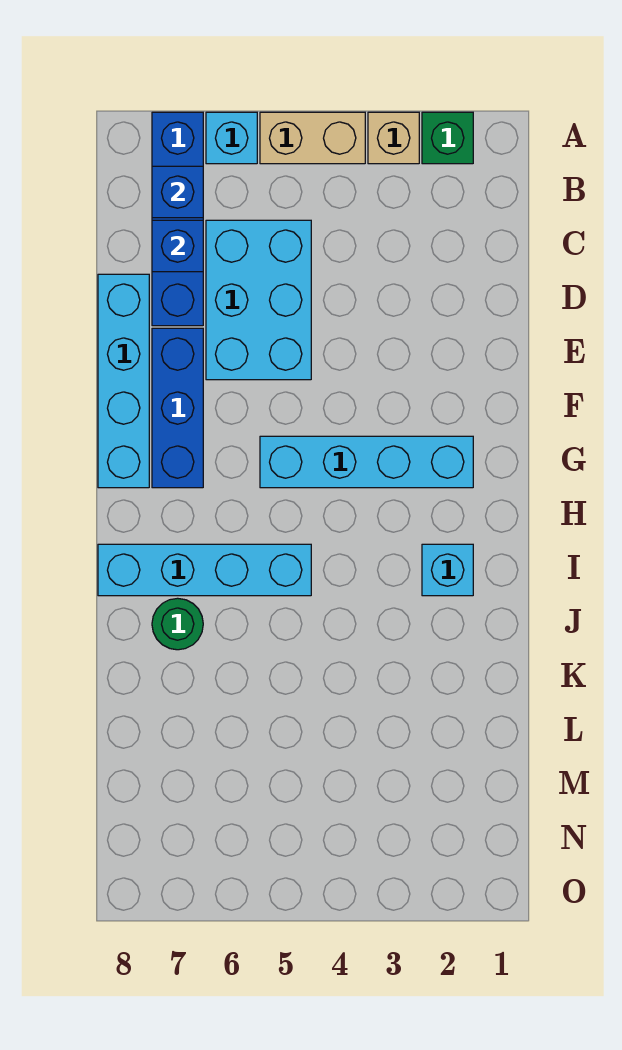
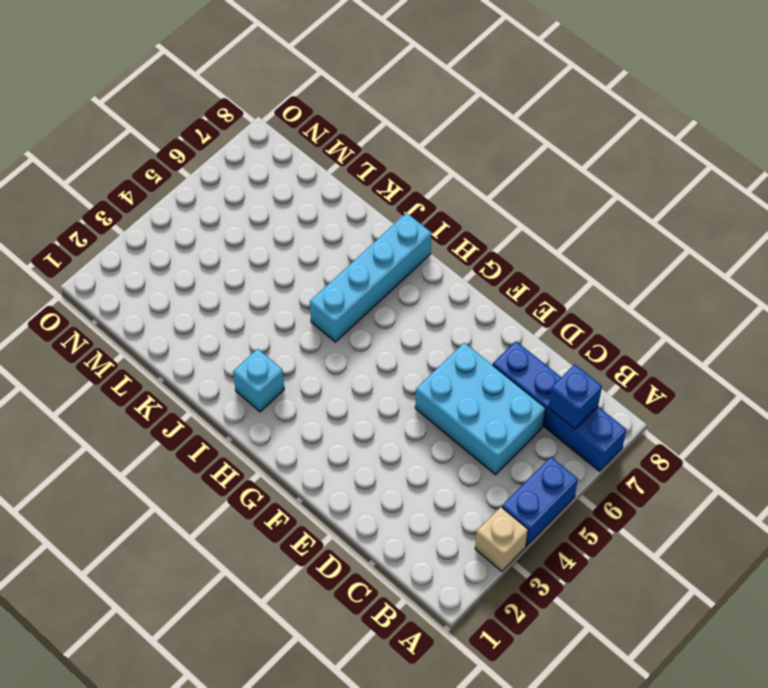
blue 1x2 brick [502,457,578,546] -> tan 1x2 brick [260,112,365,164]
none -> green 1x1 brick [422,112,473,164]
none -> cyan 1x1 brick [206,112,257,164]
none -> cyan 1x4 brick [98,274,149,488]

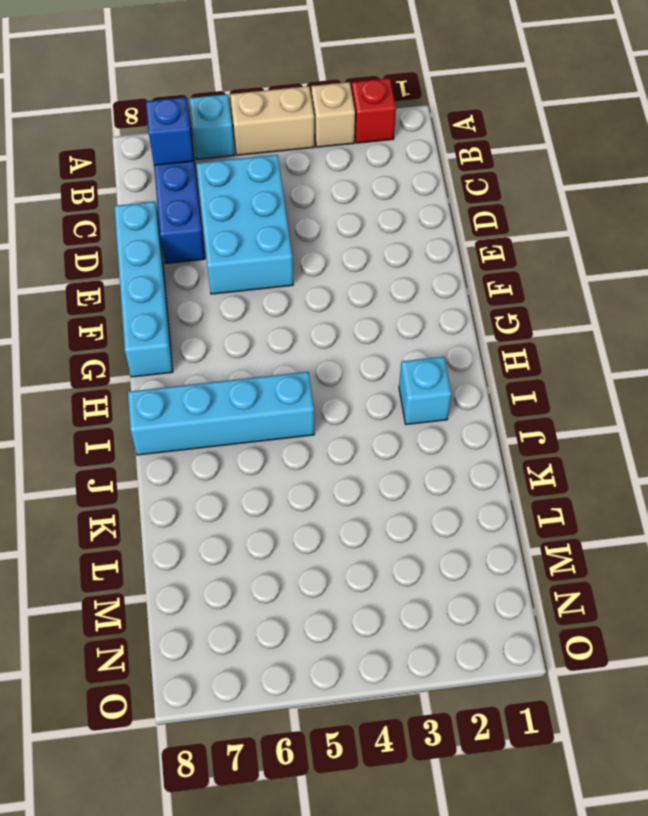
red 1x1 brick [352,78,396,143] -> green 1x1 brick [422,112,473,164]
none -> blue 1x3 brick [152,328,203,488]
none -> cyan 1x4 brick [260,436,473,488]
none -> green 1x1 round brick [152,598,203,650]

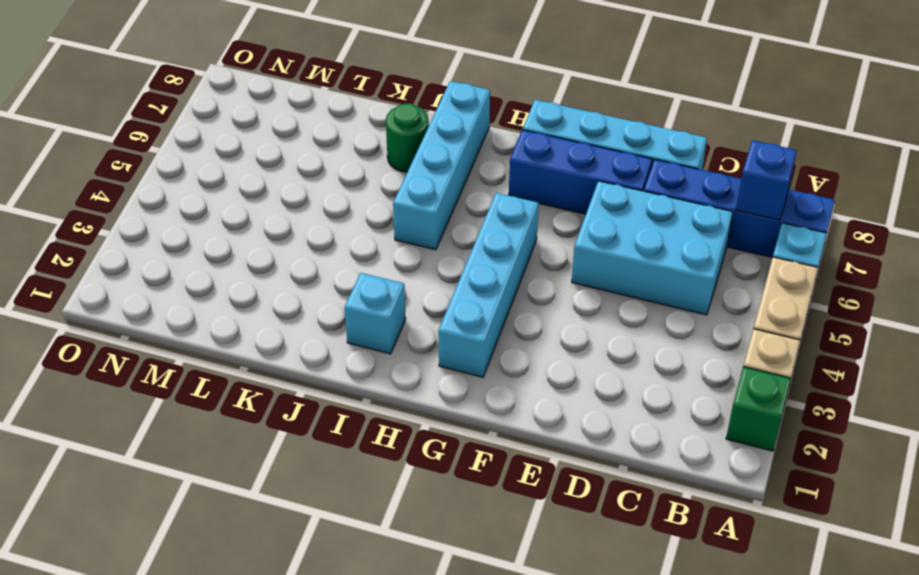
none -> blue 1x1 brick [152,220,203,272]

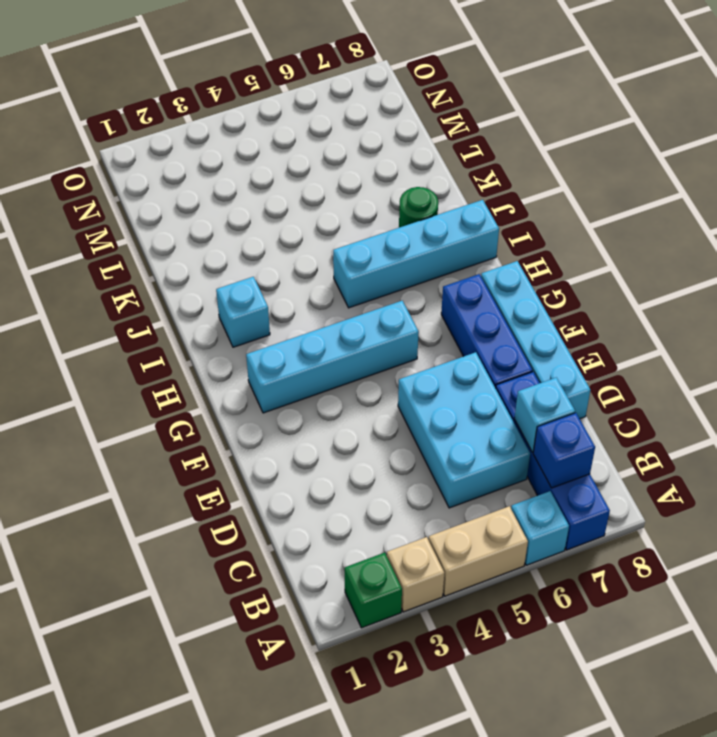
cyan 1x1 brick [514,378,575,452] -> blue 1x1 brick [152,220,203,272]

